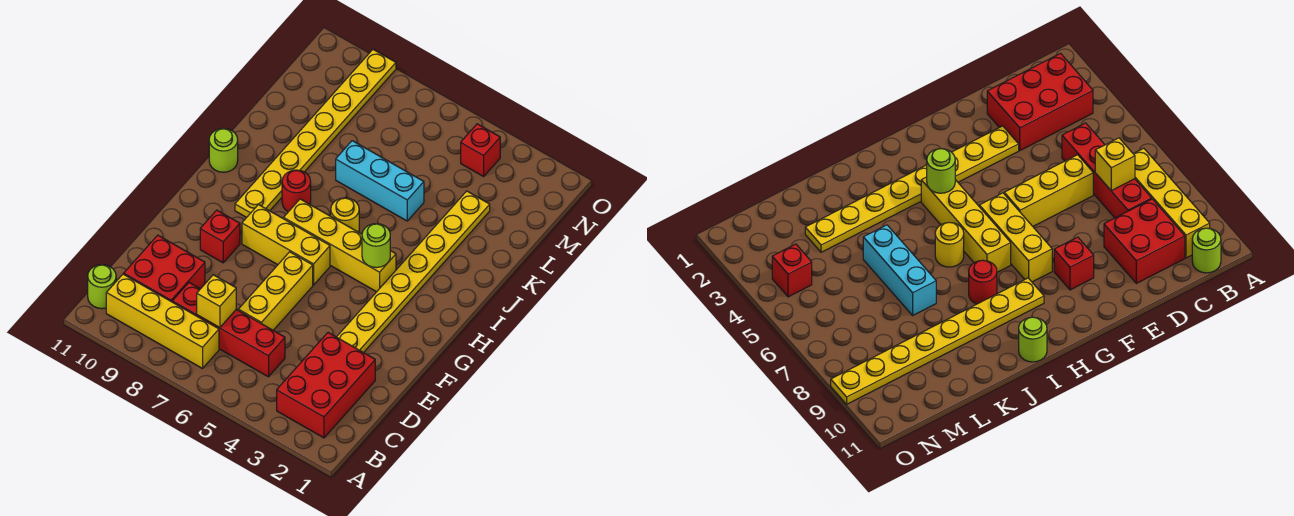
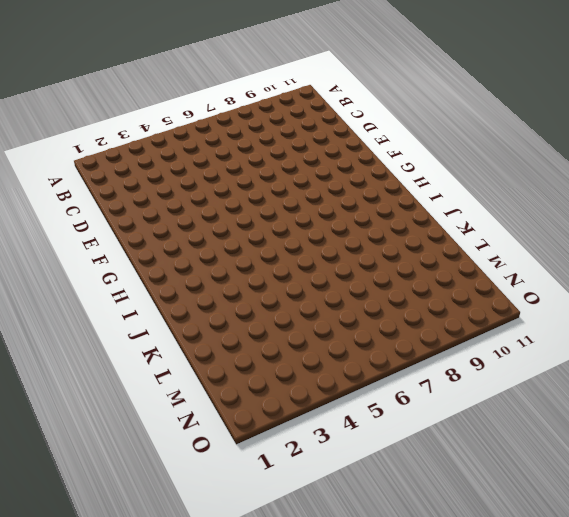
none -> red 2x3 brick [277,333,375,438]
none -> yellow 1x4 brick [106,274,219,368]
none -> lime 1x1 round brick [88,265,116,309]

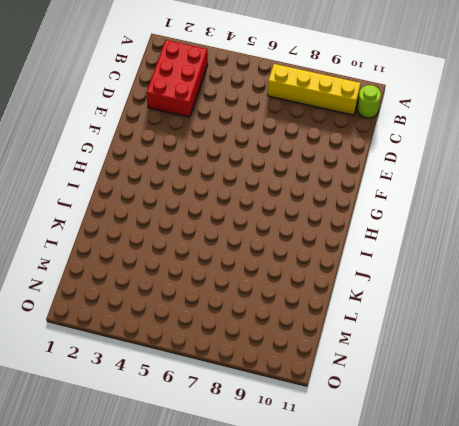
none -> red 1x4 brick [172,283,285,377]
none -> red 2x2 brick [124,235,205,302]
none -> yellow 1x3 brick [238,252,313,330]

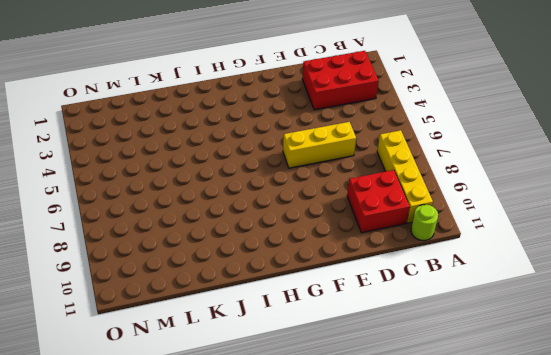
none -> red 1x4 brick [172,283,285,377]
none -> yellow 1x8 plate [337,191,490,353]
none -> red 1x1 brick [200,210,240,263]

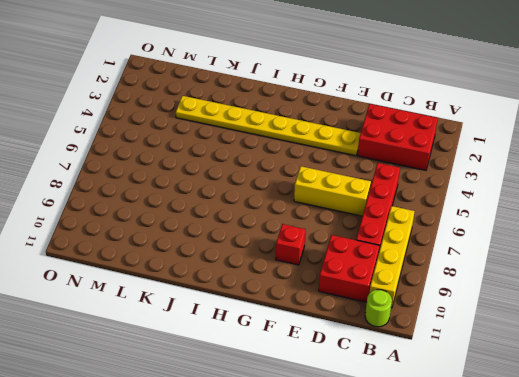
none -> yellow 1x3 brick [242,205,330,285]
none -> yellow 1x4 brick [283,199,396,292]
none -> yellow 1x8 plate [235,50,396,218]

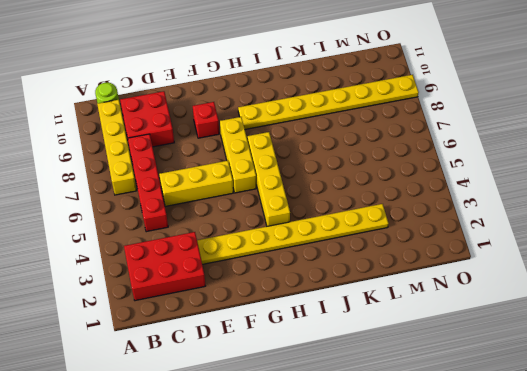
none -> yellow 1x1 round brick [331,198,359,232]
none -> red 1x1 round brick [282,170,311,212]
none -> lime 1x1 round brick [209,128,238,172]

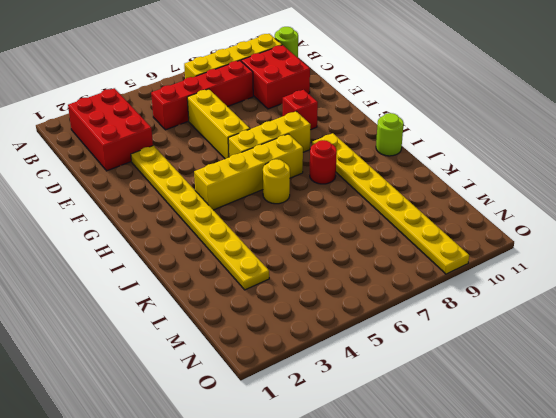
none -> cyan 1x3 brick [336,141,424,221]
none -> red 1x1 brick [461,124,500,176]
none -> yellow 1x1 brick [197,275,236,328]

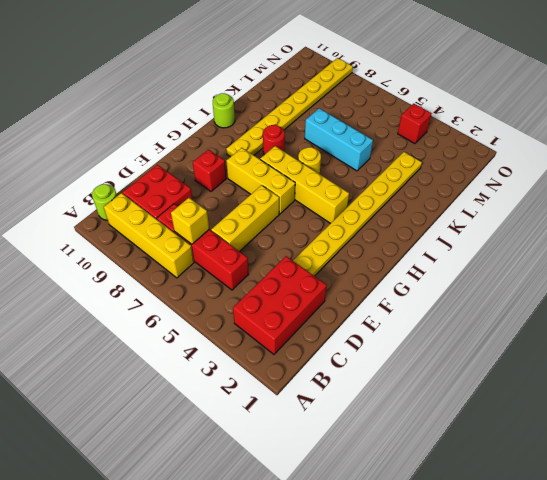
none -> lime 1x1 round brick [362,224,390,268]

